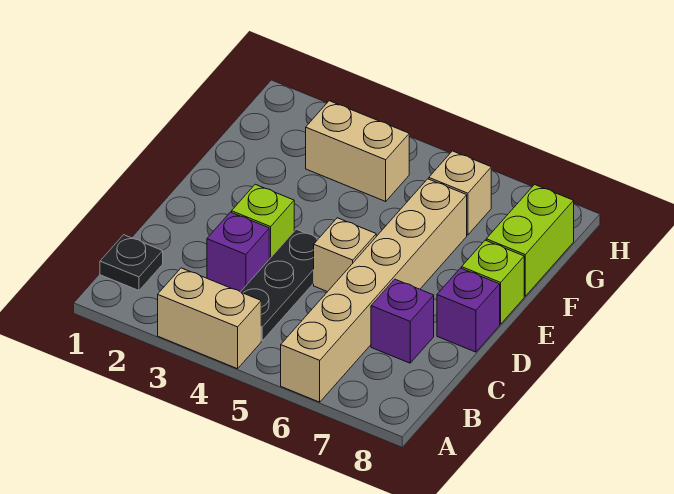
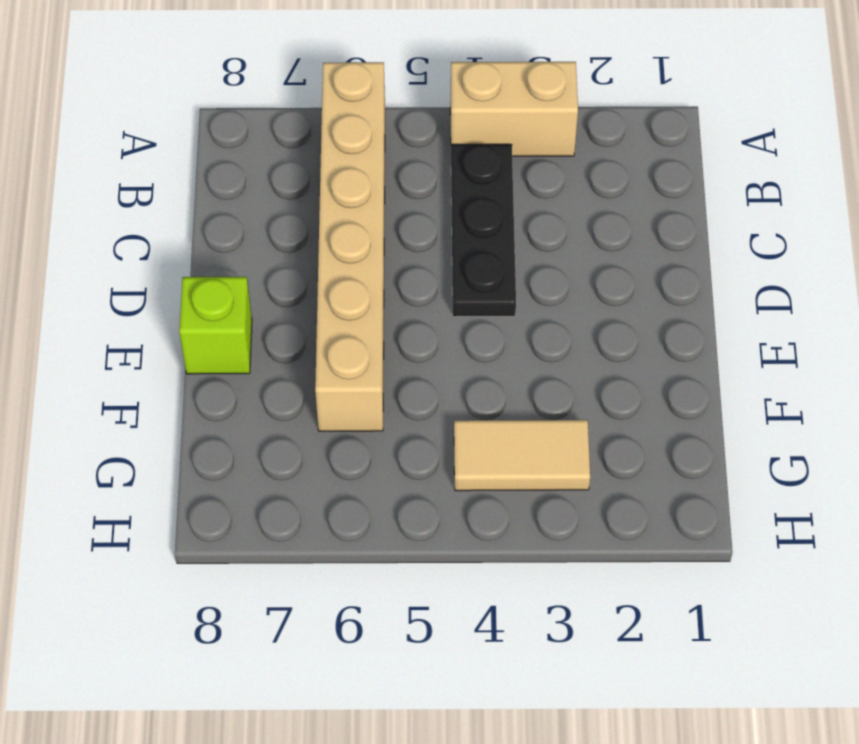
tan 1x2 tile [454,420,590,491] -> tan 1x2 brick [306,101,409,201]
none -> black 1x1 plate [100,235,163,291]
none -> purple 1x1 brick [207,212,269,292]
none -> purple 1x1 brick [371,279,434,363]

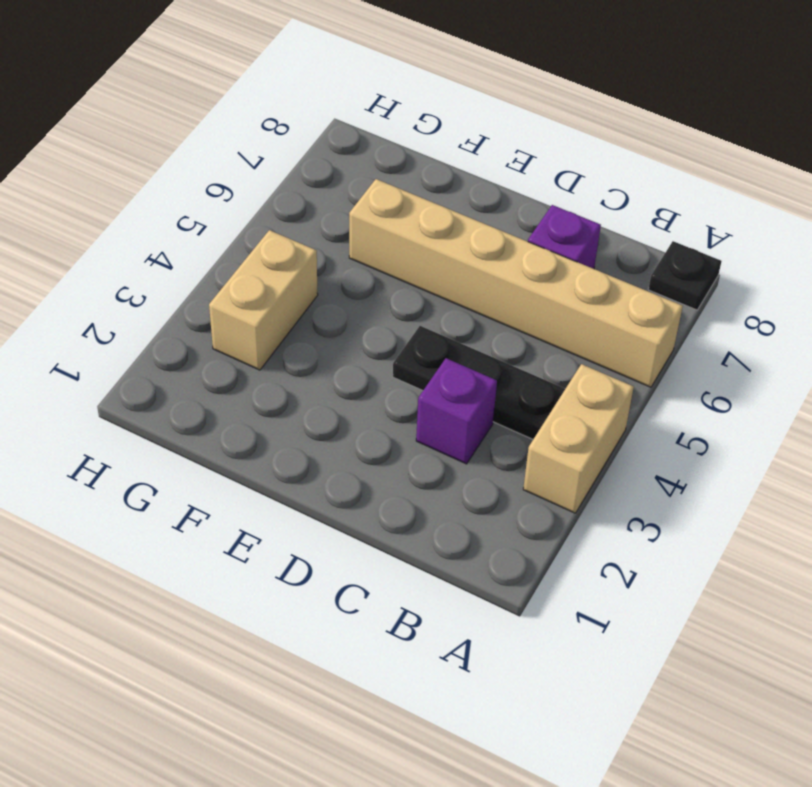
black 1x1 plate [648,241,721,310] -> black 1x1 plate moved to [100,235,163,291]
none -> lime 1x1 brick [232,184,294,259]
none -> tan 1x1 brick [314,218,376,292]
none -> purple 1x1 brick [437,268,500,352]

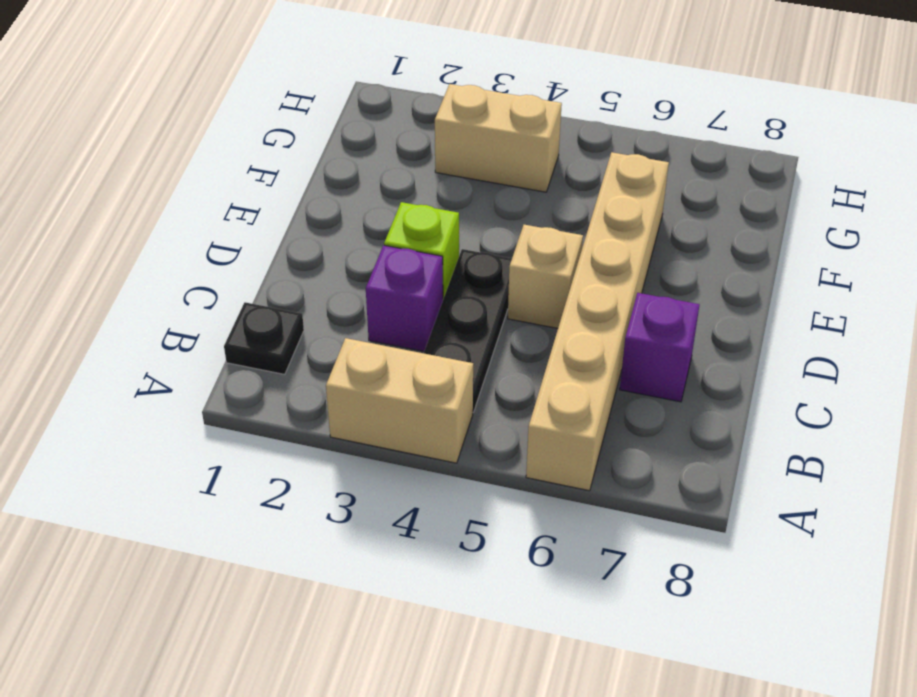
none -> purple 1x1 brick [437,268,500,352]
none -> lime 1x1 brick [462,240,524,324]
none -> lime 1x2 brick [486,185,574,296]

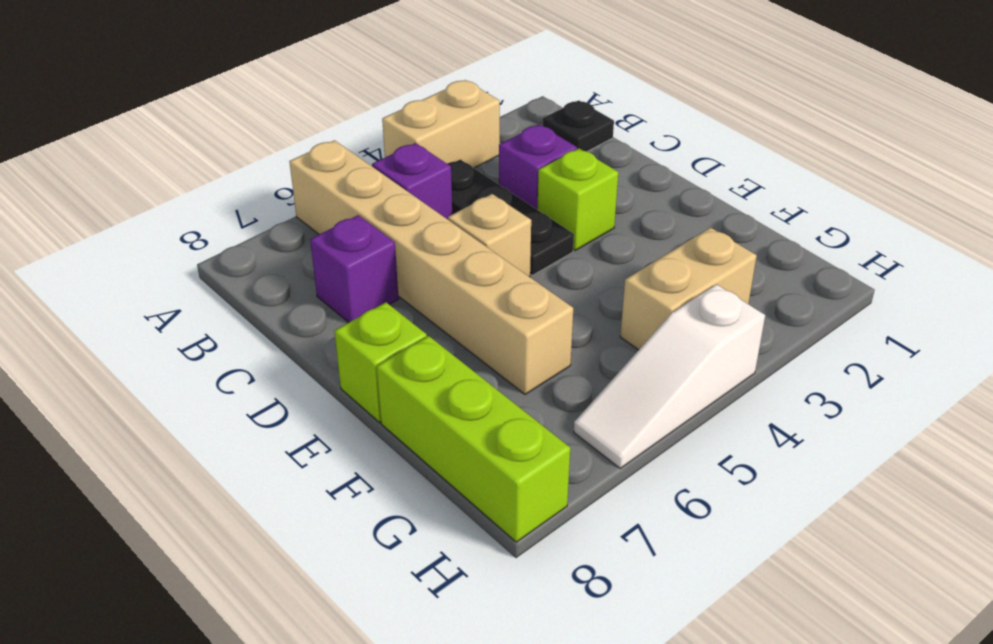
purple 1x1 brick [372,143,452,219] -> purple 1x1 brick moved to [437,268,500,352]
lime 1x3 brick [377,336,570,542] -> lime 1x2 brick [486,185,574,296]
white 1x3 slope [574,284,765,468] -> none
none -> tan 1x1 brick [429,151,491,235]

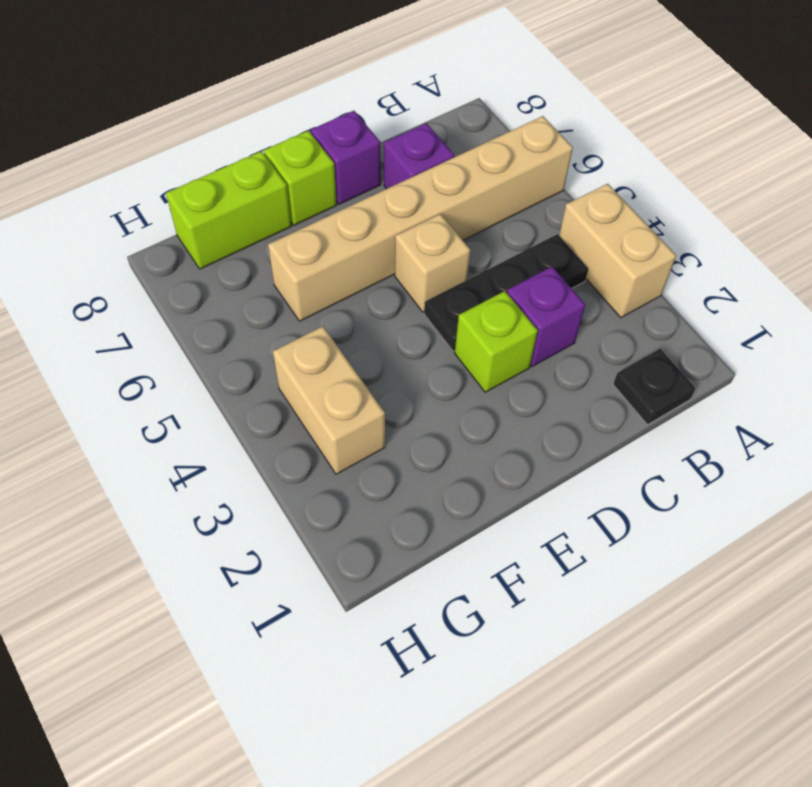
none -> tan 1x1 brick [429,151,491,235]

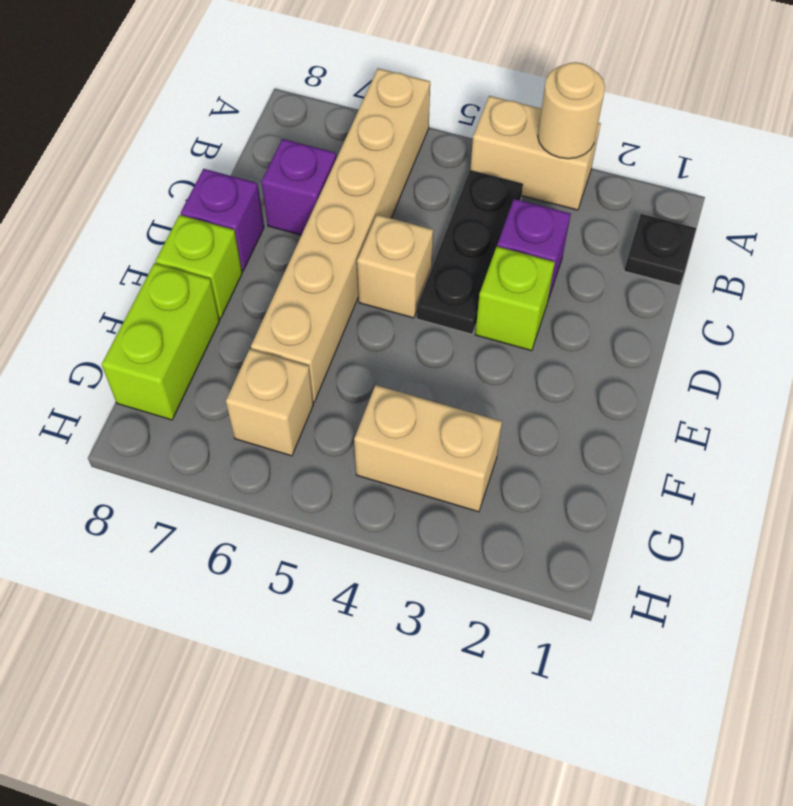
tan 1x1 round brick [538,62,605,159] -> none

